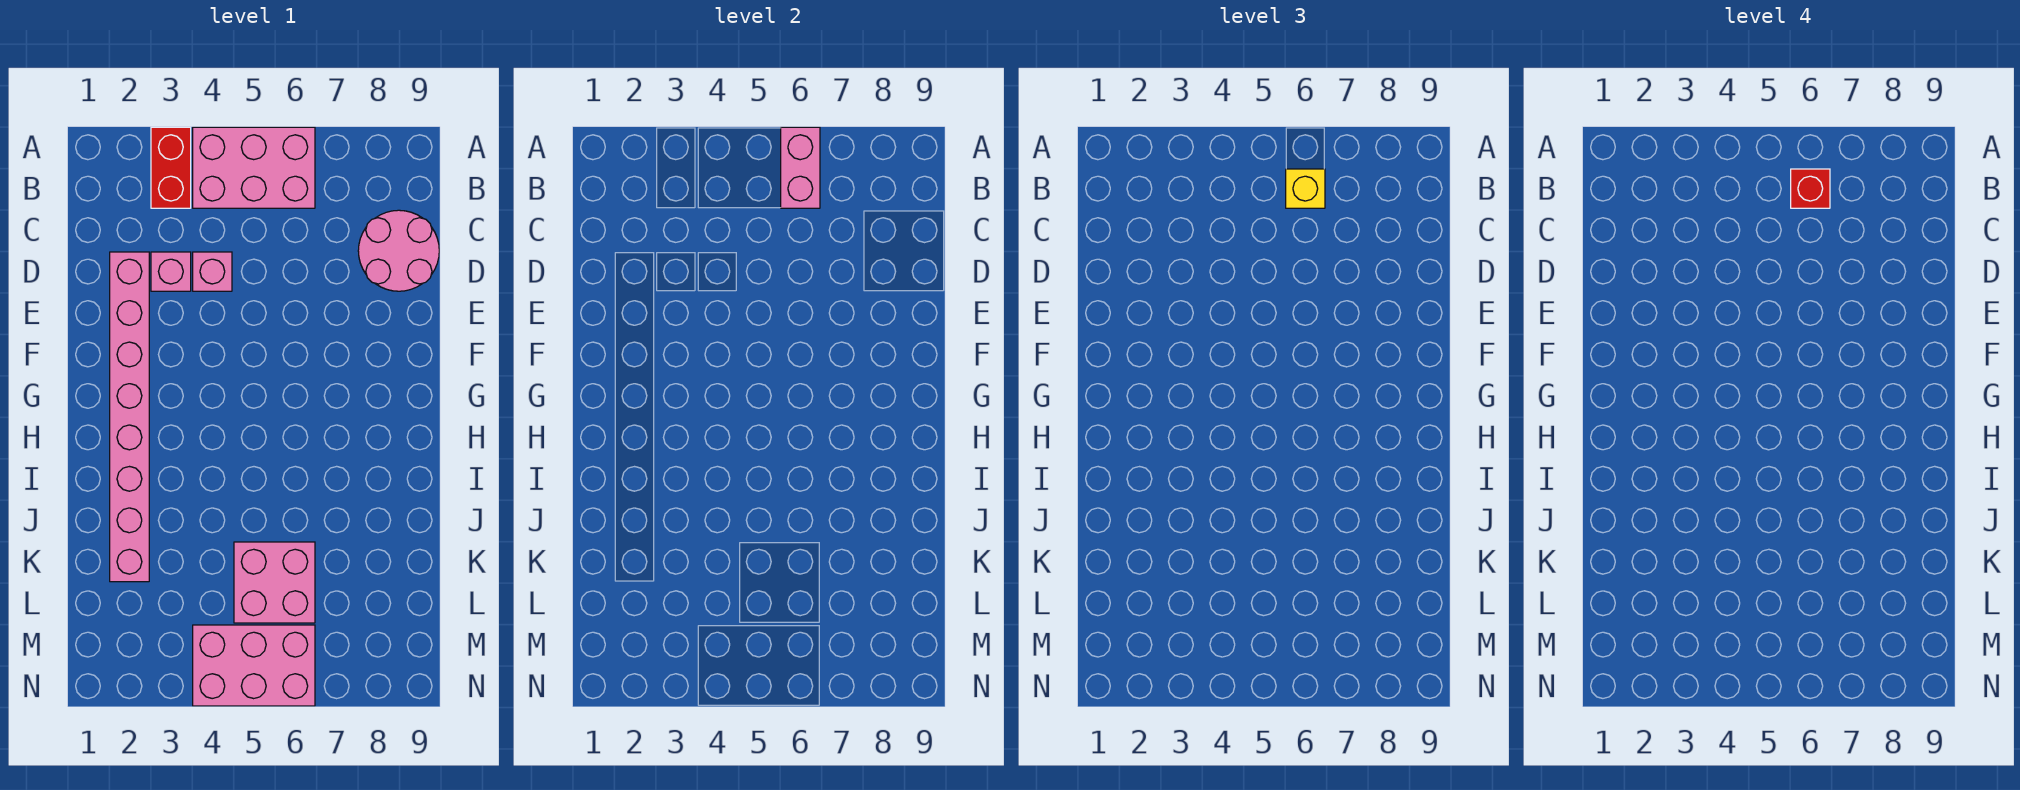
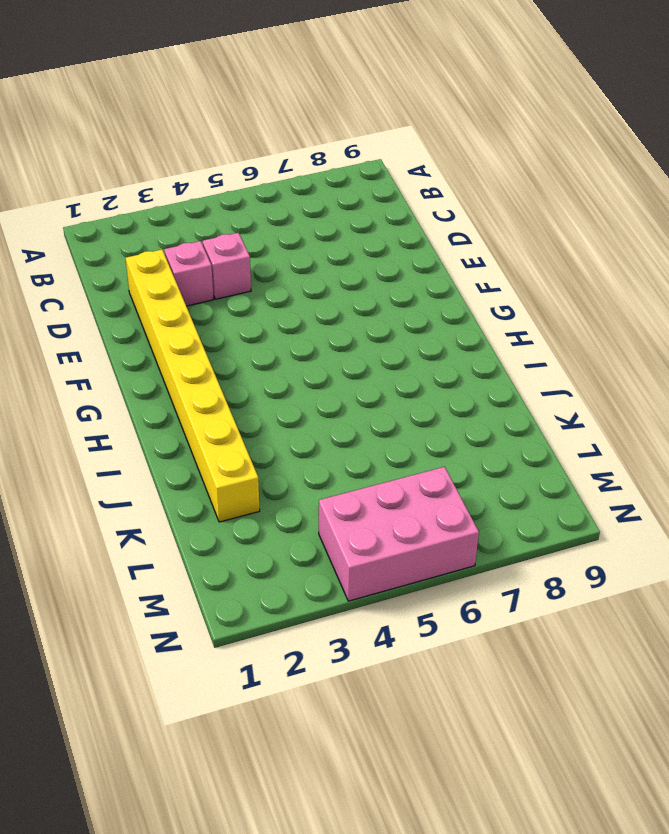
yellow 1x8 brick [126,250,260,522] -> pink 1x8 brick [110,252,149,582]
none -> red 1x2 brick [151,127,191,208]
none -> pink 2x3 brick [193,127,315,208]

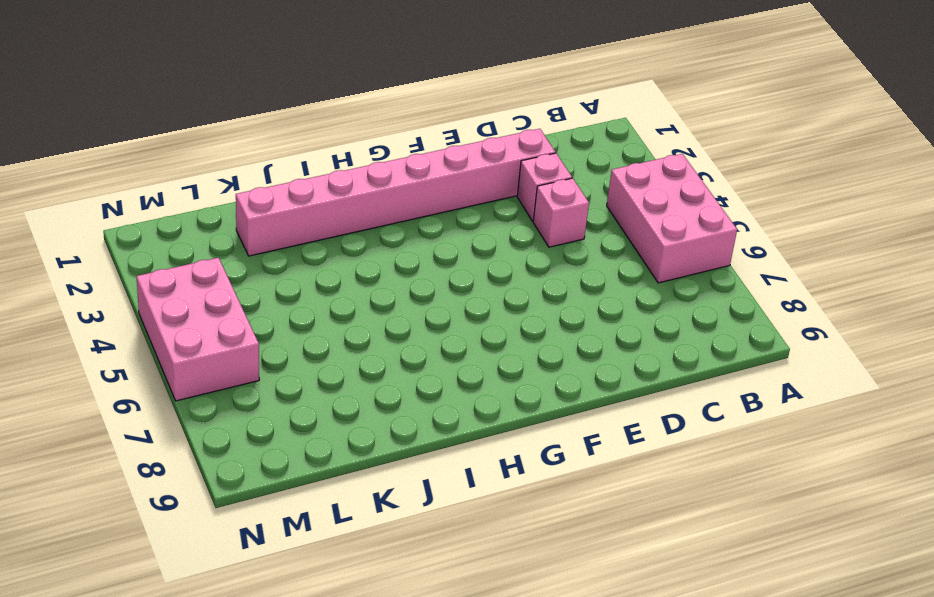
none -> red 1x2 brick [151,127,191,208]
none -> pink 2x2 round brick [358,210,439,291]

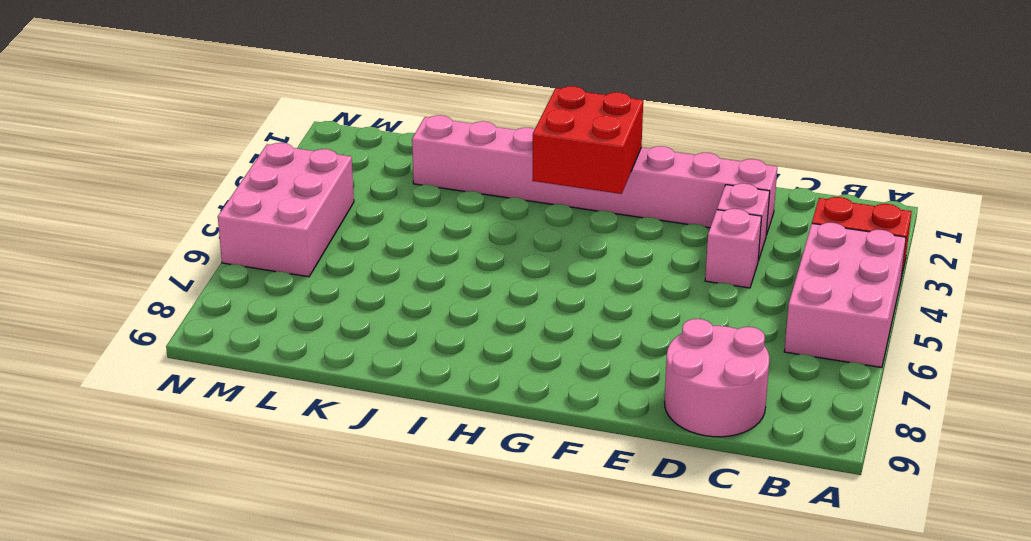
red 2x2 brick [532,86,643,194] -> none
none -> pink 2x2 brick [234,542,315,623]
none -> pink 1x2 brick [781,127,820,208]

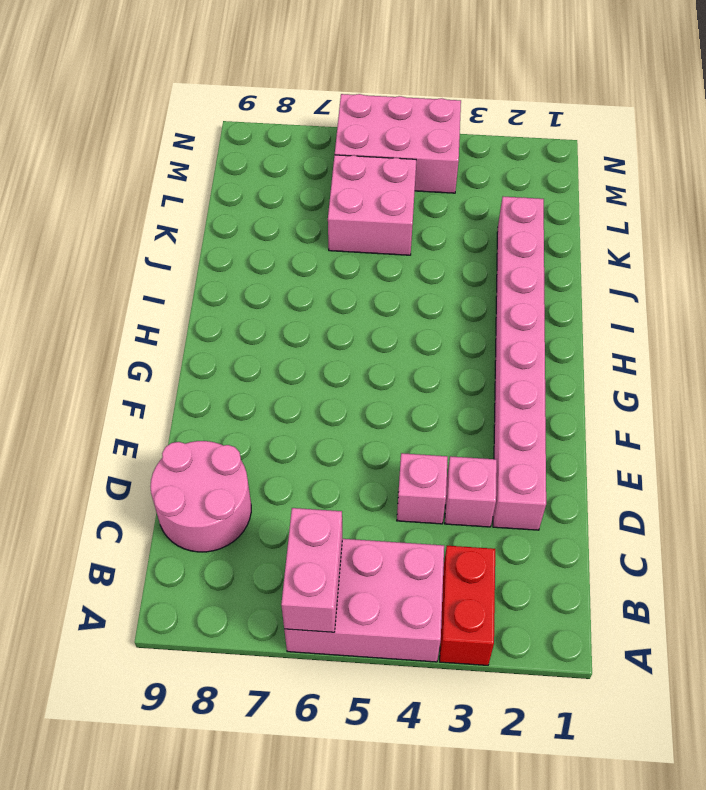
none -> yellow 1x1 brick [1286,169,1325,208]
none -> red 1x1 brick [1791,169,1830,208]

